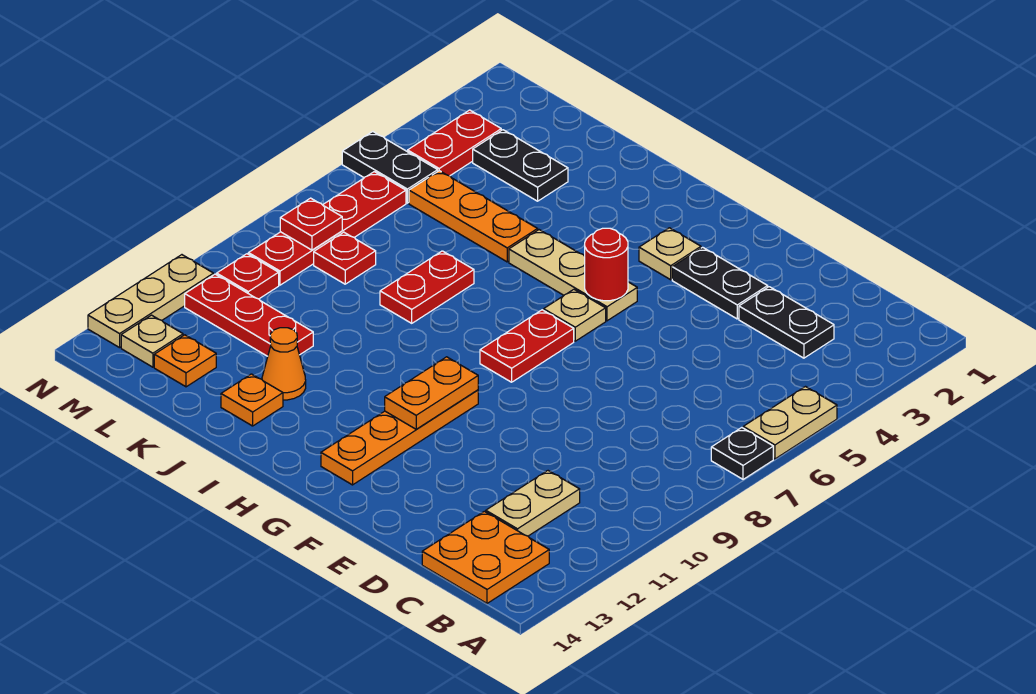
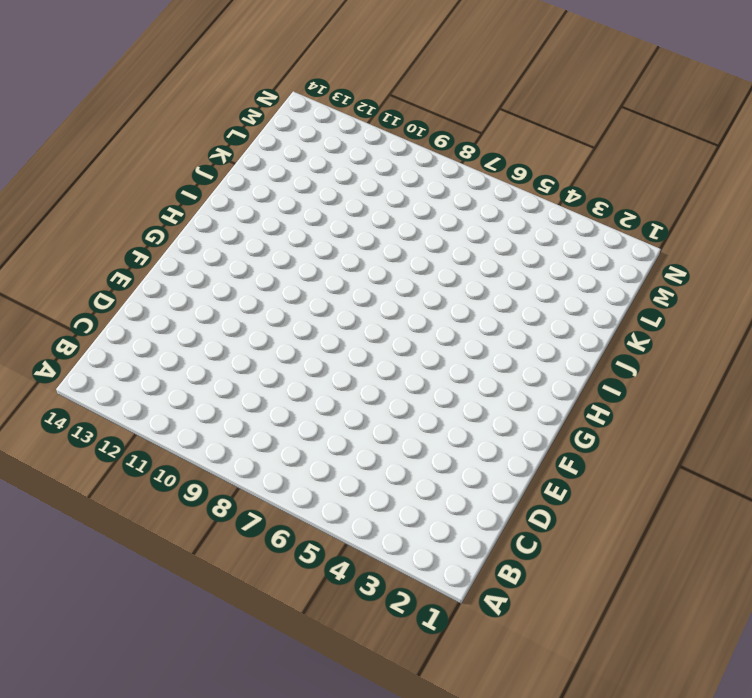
none -> tan 1x2 plate [743,387,837,459]
none -> black 1x1 plate [711,428,773,479]
none -> orange 2x2 plate [422,511,549,603]

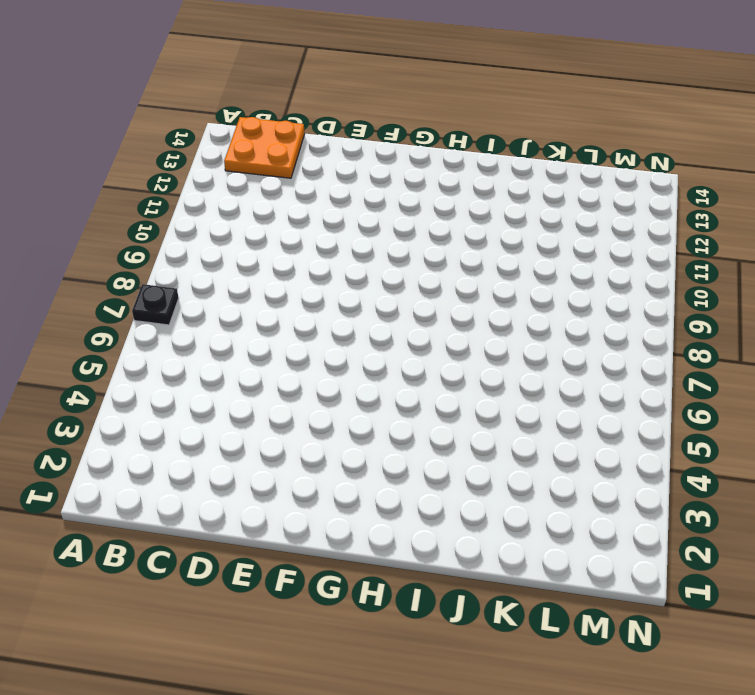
none -> tan 1x2 plate [743,387,837,459]
none -> black 1x2 plate [739,287,834,358]
none -> tan 1x2 plate [486,471,580,536]

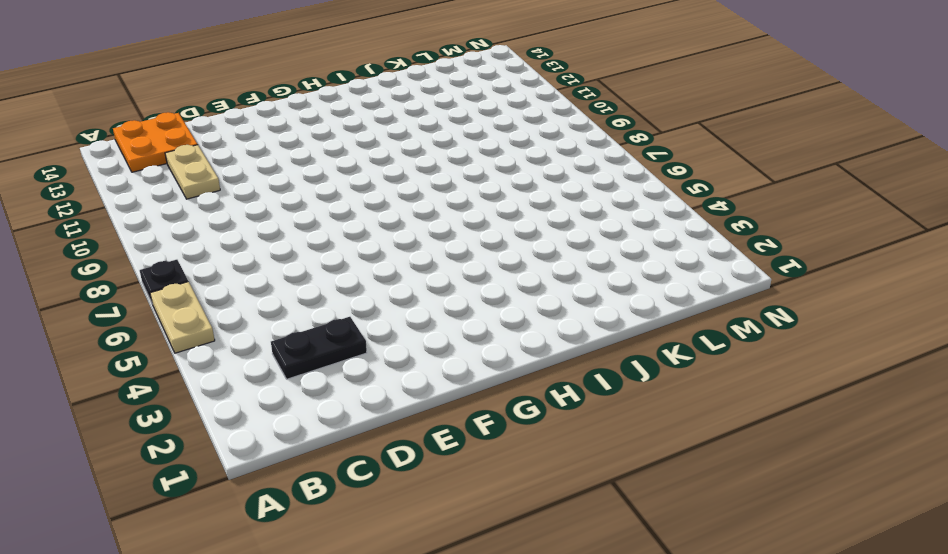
none -> black 1x2 plate [672,247,768,319]
none -> tan 1x1 plate [639,228,701,280]
none -> tan 1x3 plate [509,230,637,321]

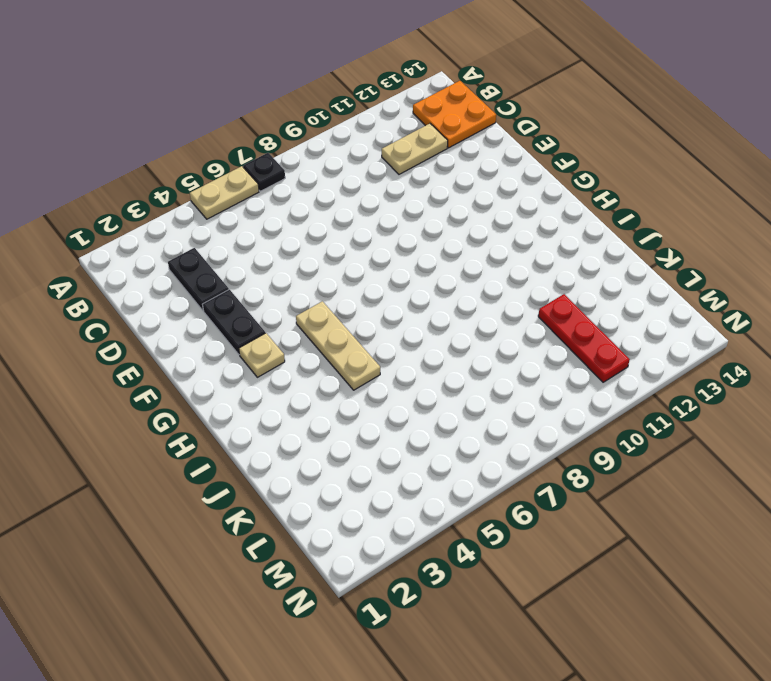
none -> tan 1x1 plate [544,289,606,341]
none -> red 1x2 plate [480,310,574,382]
none -> orange 1x4 plate [321,390,478,485]

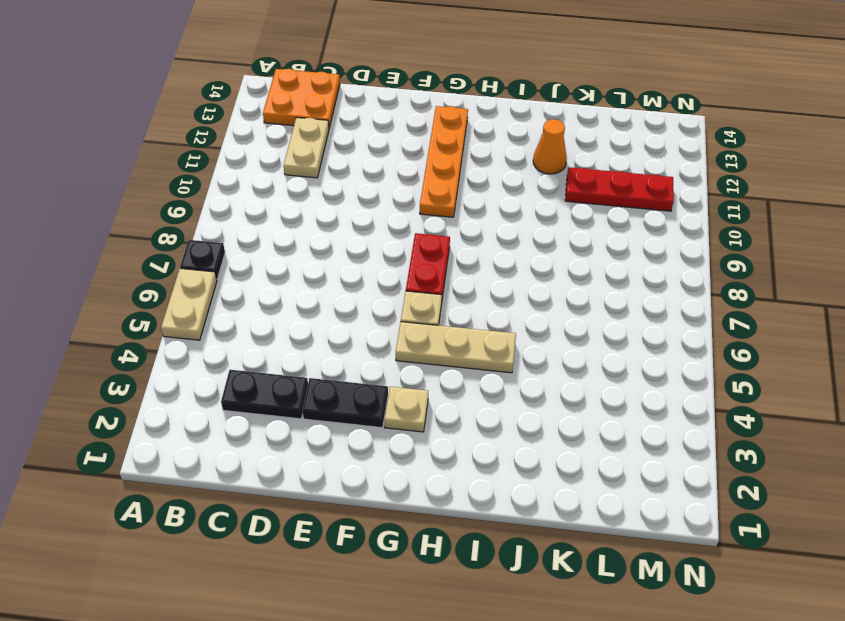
none -> orange 1x3 plate [409,171,538,262]
none -> red 1x2 plate [380,251,474,323]
none -> orange 1x1 plate [221,374,283,426]

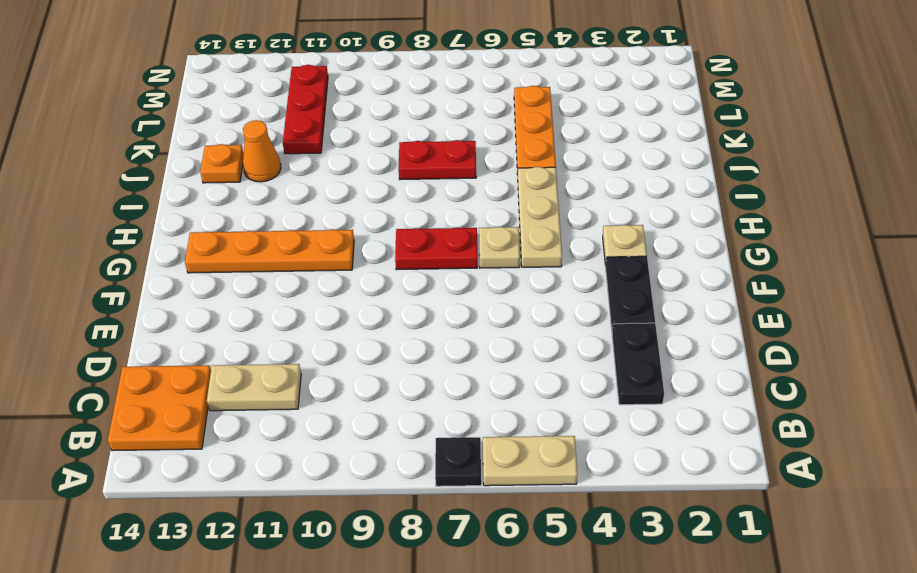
none -> black 1x2 plate [473,130,568,201]
none -> red 1x1 plate [314,232,376,284]
none -> orange 1x1 plate [154,335,216,387]

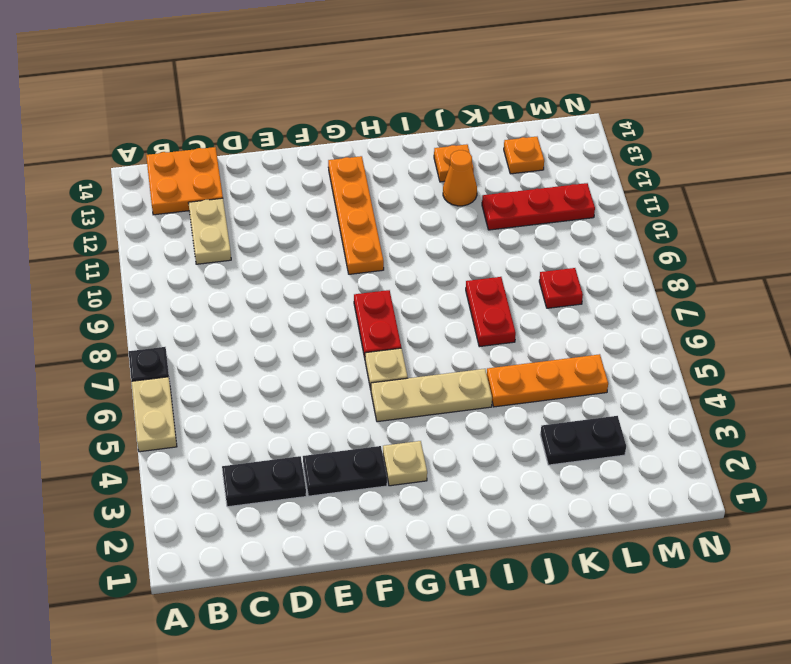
none -> red 1x2 plate [408,110,501,176]
none -> black 1x2 plate [342,132,438,203]
none -> red 1x4 plate [248,172,406,285]

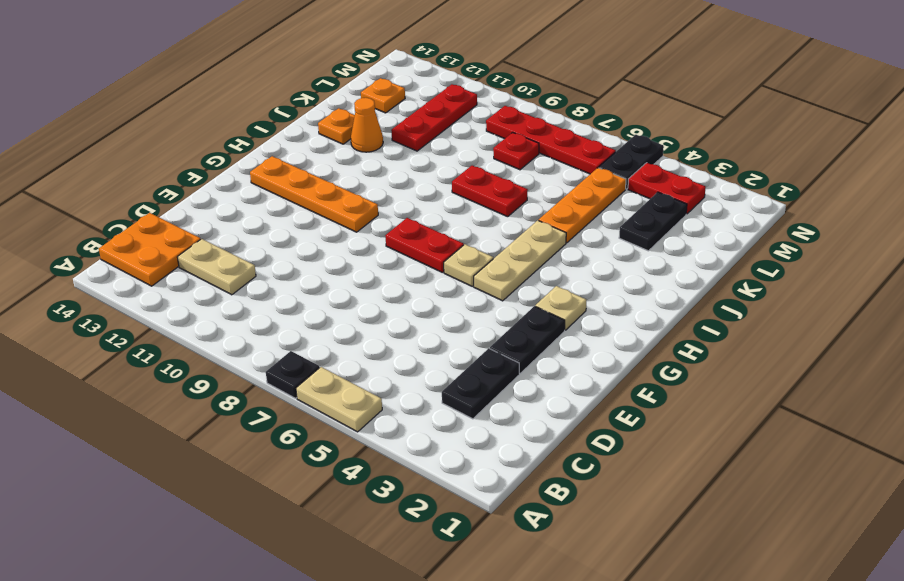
none -> red 1x1 plate [217,254,279,299]
none -> tan 1x1 plate [121,315,183,367]
none -> tan 1x3 plate [88,255,214,348]

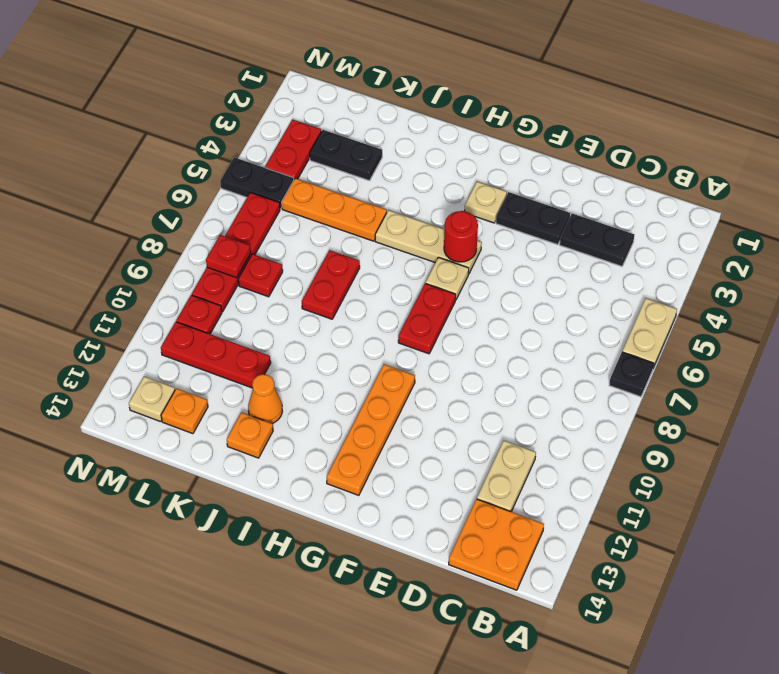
none -> tan 1x3 plate [88,255,214,348]
none -> orange 1x2 plate [385,357,478,429]

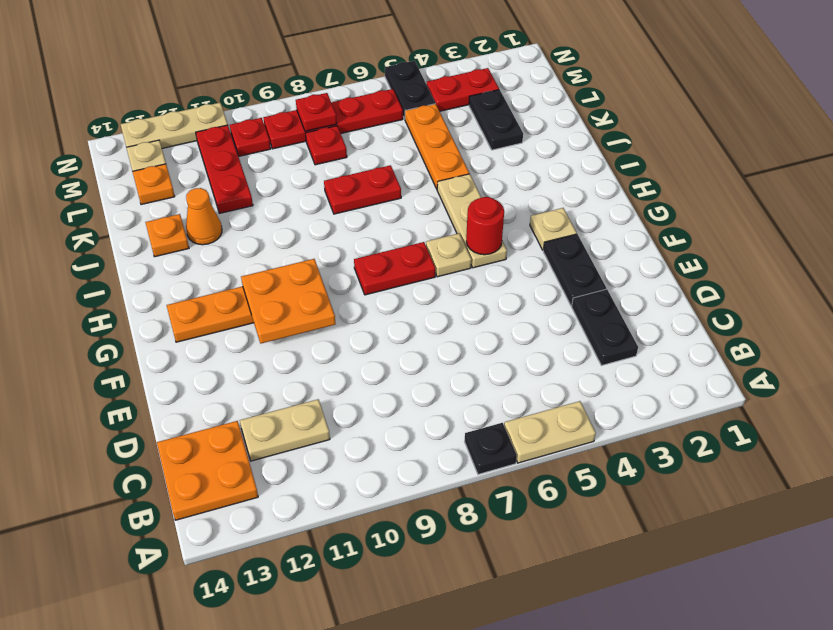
orange 2x2 plate [241,259,335,344] -> orange 1x2 plate [385,357,478,429]

